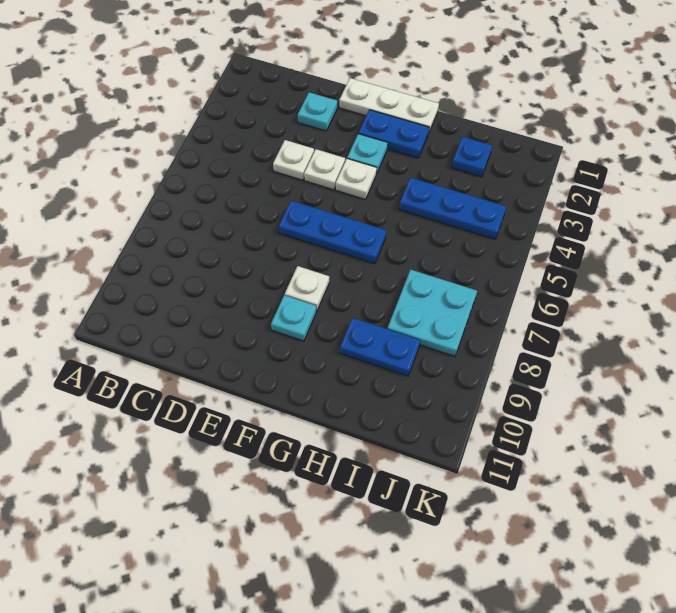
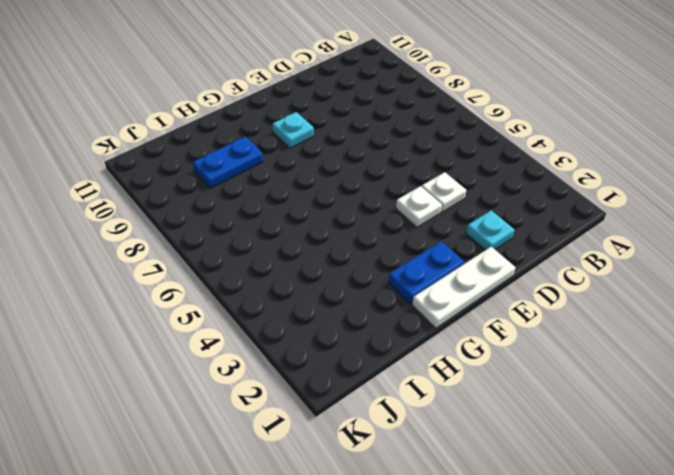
none -> blue 1x3 plate [279,201,387,264]
none -> cyan 1x1 plate [347,134,388,174]
none -> white 1x1 plate [336,159,377,199]

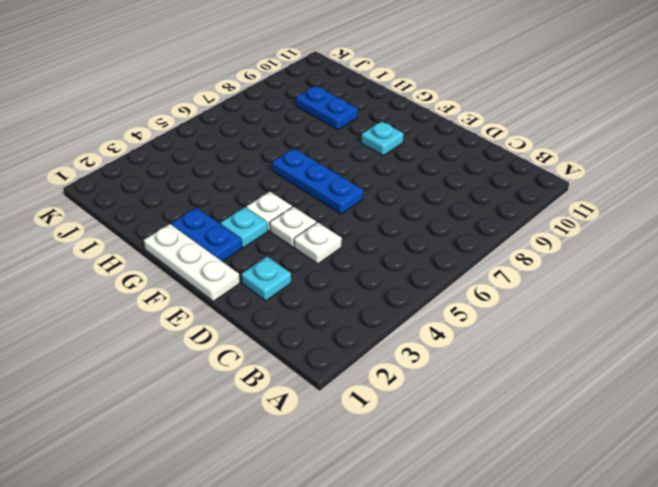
none -> white 1x1 plate [285,266,329,311]
none -> blue 1x3 plate [399,177,507,239]
none -> blue 1x1 plate [452,137,492,177]

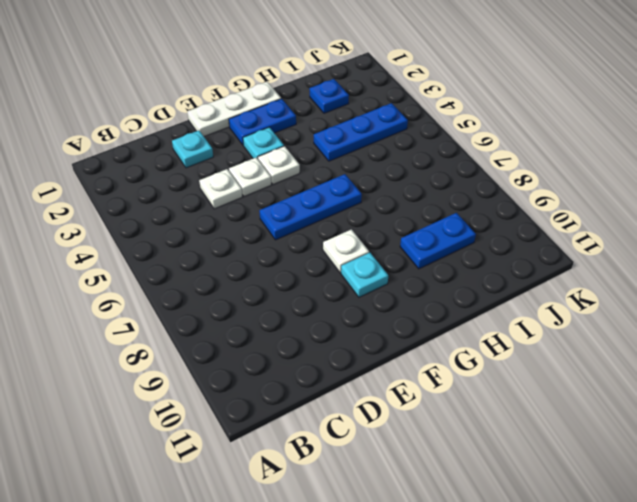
none -> cyan 2x2 plate [388,269,477,356]

